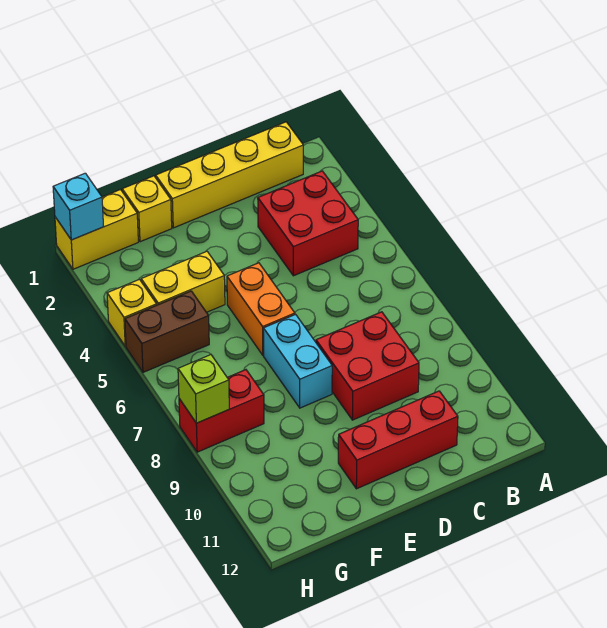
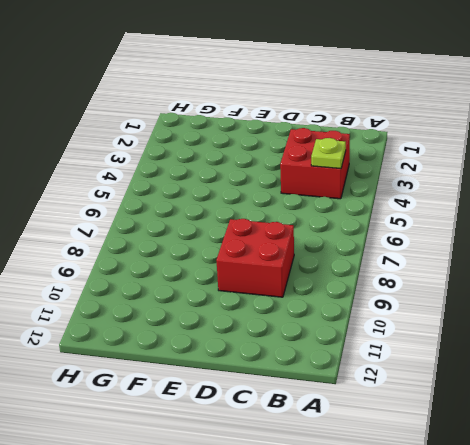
lime 1x1 plate [311,138,346,169] -> none
none -> yellow 1x4 brick [156,122,303,228]
none -> red 1x3 brick [338,391,458,489]
none -> orange 1x2 brick [227,263,295,355]

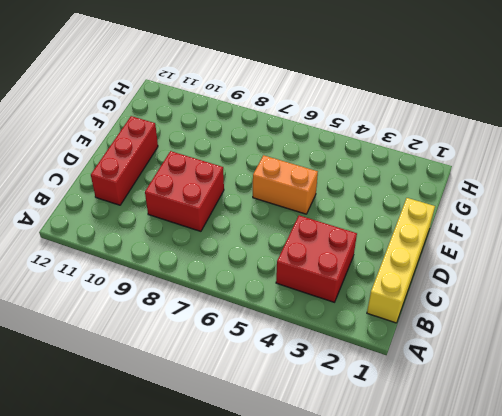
none -> cyan 1x2 brick [263,314,332,408]
none -> yellow 1x1 brick [122,176,172,242]
none -> yellow 1x2 brick [141,251,225,312]

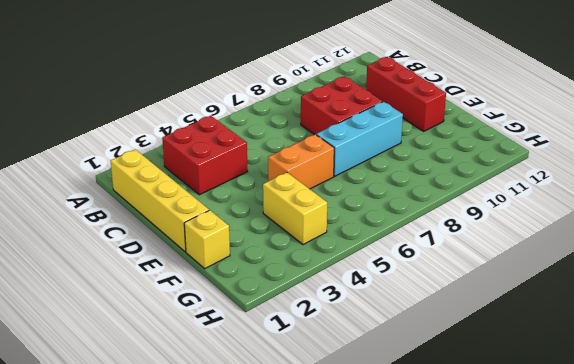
cyan 1x3 brick [316,102,403,176] -> cyan 1x2 brick [263,314,332,408]
none -> yellow 1x2 brick [55,190,138,269]
none -> brown 1x2 brick [125,291,209,372]
none -> red 1x2 brick [179,370,264,452]

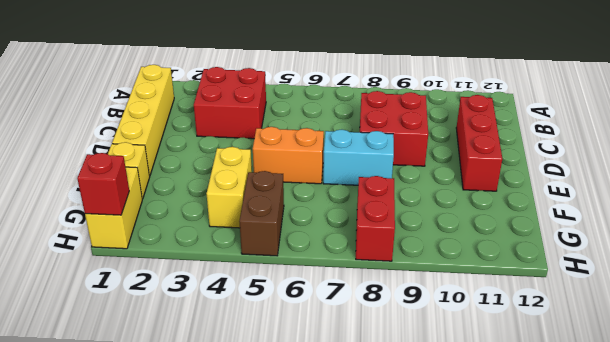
red 1x1 brick [77,153,129,215] -> cyan 1x1 brick [53,173,104,240]
none -> yellow 1x1 brick [107,279,157,346]
none -> lime 1x1 brick [178,355,229,423]

